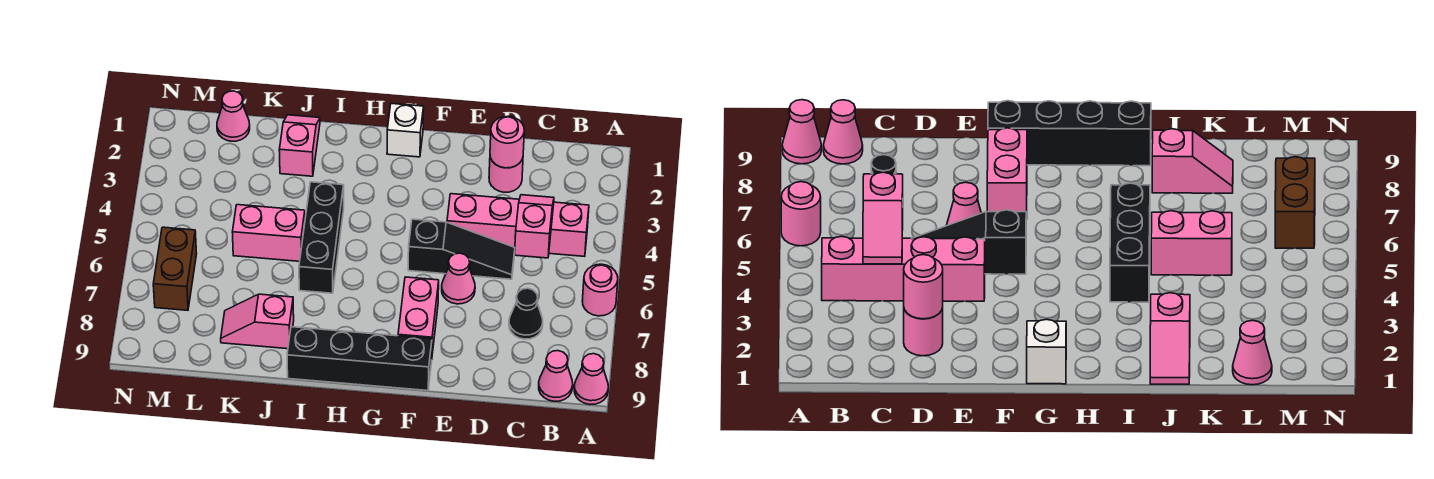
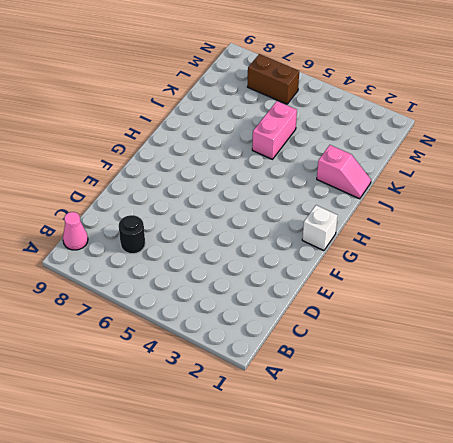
black 1x1 round brick [119,215,145,254] -> black 1x1 cone [509,288,543,339]
none -> pink 1x1 round brick [582,264,618,316]
none -> pink 1x1 cone [574,354,608,404]
none -> pink 1x4 brick [447,194,589,256]

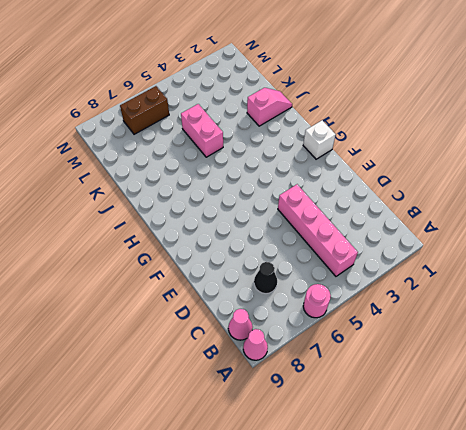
none -> pink 1x1 round brick [489,158,523,192]
none -> black 1x3 slope [408,219,515,279]
none -> pink 1x1 cone [442,253,475,304]

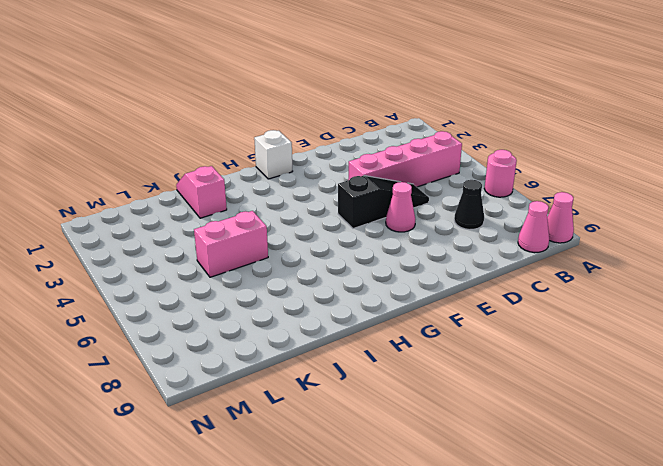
none -> pink 1x1 round brick [489,158,523,192]
none -> pink 1x2 brick [398,277,439,354]
none -> black 1x4 brick [287,327,432,391]

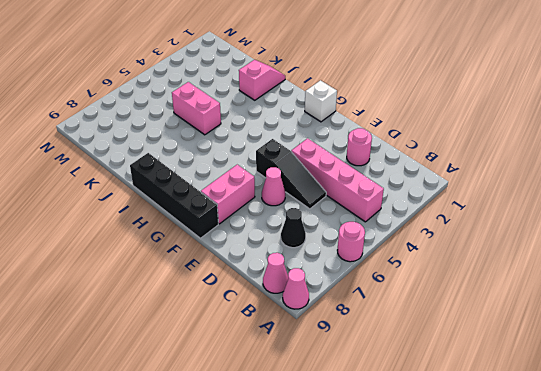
none -> black 1x3 brick [299,182,344,293]
none -> pink 1x2 slope [221,294,294,349]
none -> pink 1x1 cone [217,91,250,141]

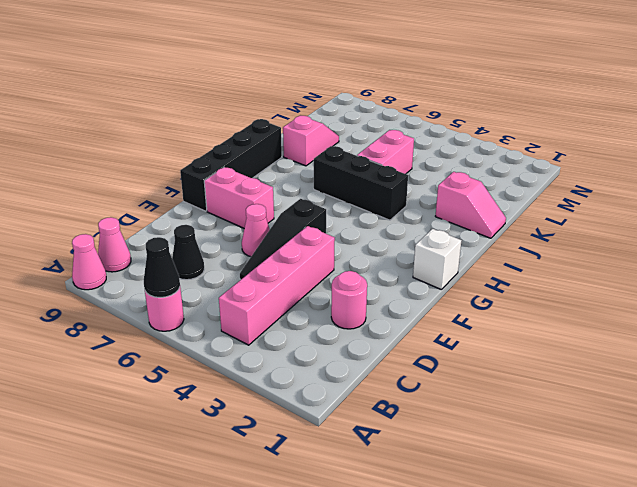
black 1x1 cone [144,237,180,297] -> none
none -> pink 1x1 cone [217,91,250,141]
none -> brown 1x2 brick [153,227,197,310]
none -> pink 1x2 slope [514,195,554,258]

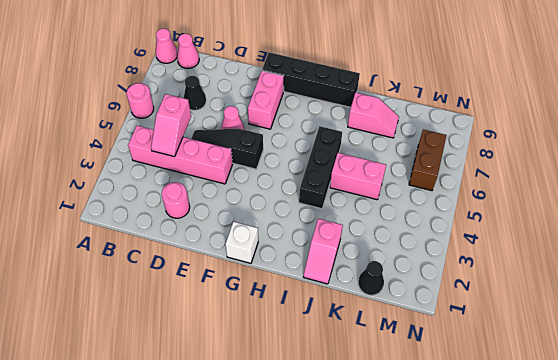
black 1x1 cone [358,261,384,295] -> pink 1x1 cone [217,91,250,141]
none -> pink 1x1 round brick [490,116,524,168]

